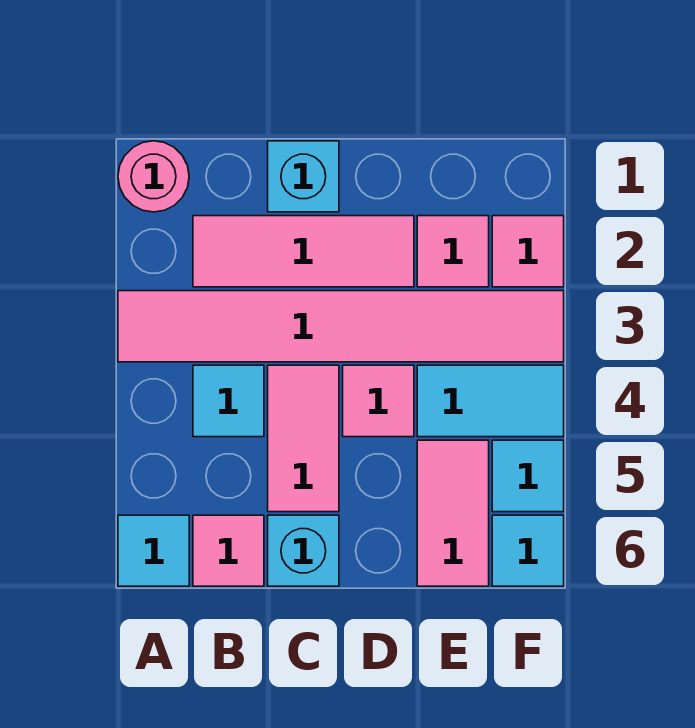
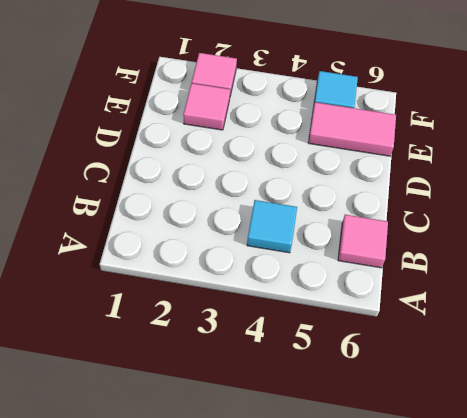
none -> pink 1x1 round brick [118,141,189,212]
none -> pink 1x6 tile [118,291,564,362]
none -> cyan 1x1 tile [118,515,189,586]

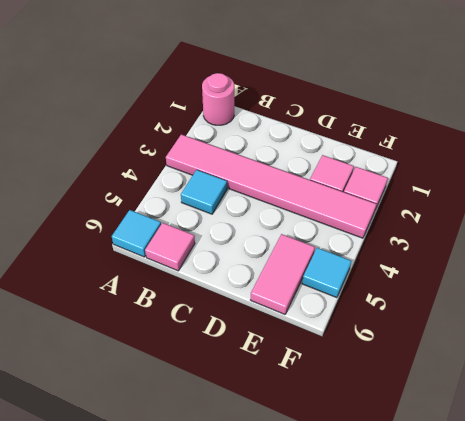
none -> pink 1x3 tile [193,216,414,287]
none -> cyan 1x1 brick [268,141,339,212]
none -> pink 1x2 tile [268,365,339,512]

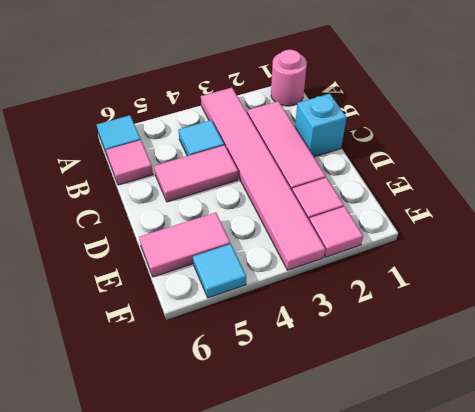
none -> cyan 1x1 brick [268,515,339,586]
none -> pink 1x1 tile [343,365,414,437]
none -> cyan 1x2 tile [417,365,564,437]

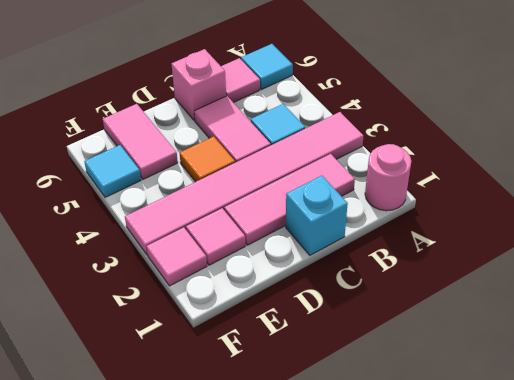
pink 1x1 brick [171,49,226,121] -> cyan 1x1 brick [268,515,339,586]
orange 1x1 tile [180,136,235,182] -> pink 1x1 tile [343,365,414,437]
none -> cyan 1x2 tile [417,365,564,437]
none -> cyan 1x1 tile [492,515,564,586]

